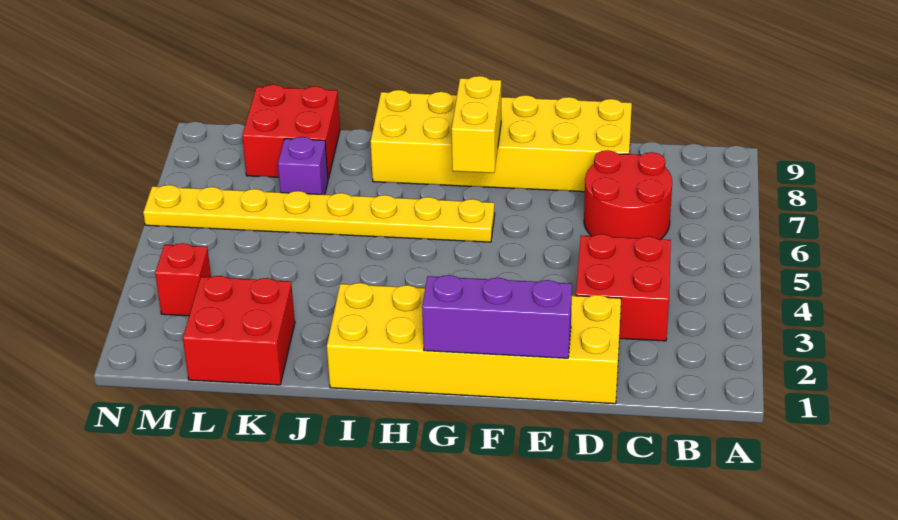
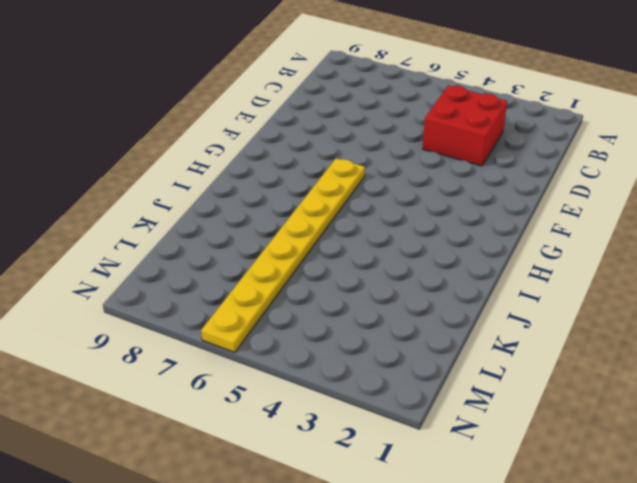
none -> red 2x2 round brick [584,150,672,239]
none -> yellow 2x6 brick [327,283,621,404]

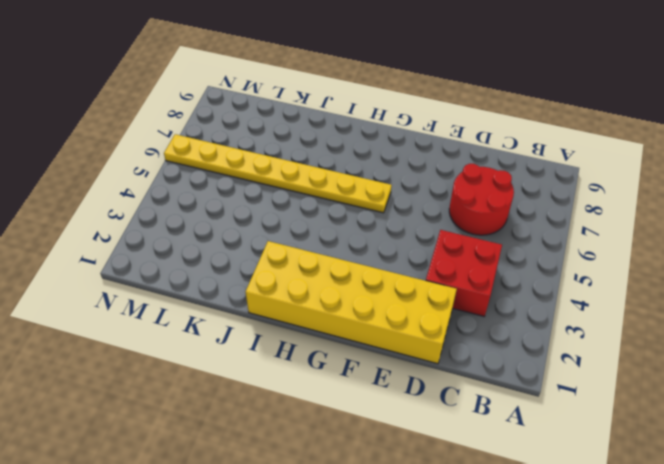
none -> yellow 2x6 brick [371,90,632,192]
none -> red 2x2 brick [183,276,295,385]

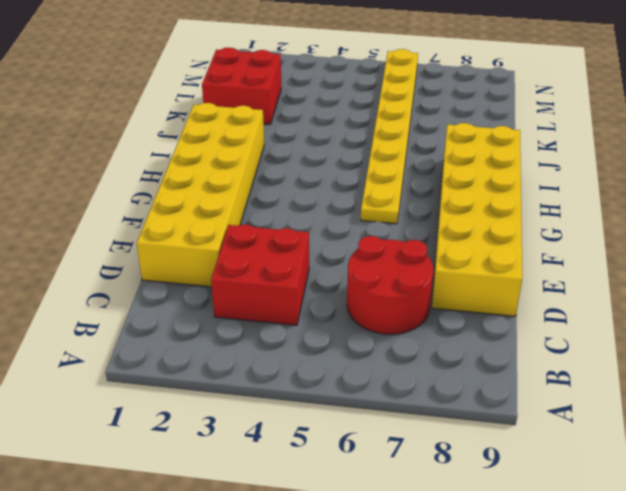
none -> purple 1x1 brick [278,137,328,195]
none -> red 2x2 brick [242,85,340,179]

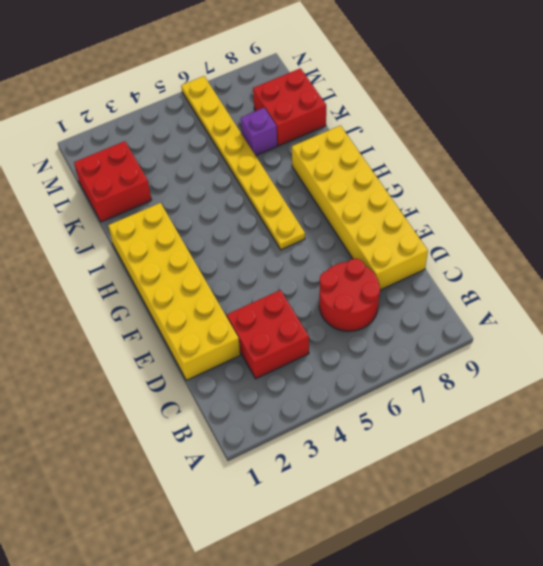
none -> red 1x1 brick [155,243,211,316]
none -> purple 1x3 brick [422,275,572,358]

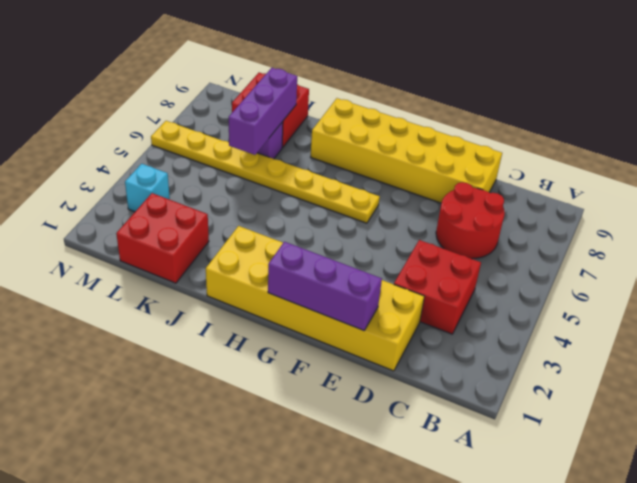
purple 1x3 brick [229,68,297,155] -> none
cyan 1x1 brick [125,164,170,212] -> red 1x1 brick [155,243,211,316]
none -> yellow 1x2 brick [452,76,501,173]

